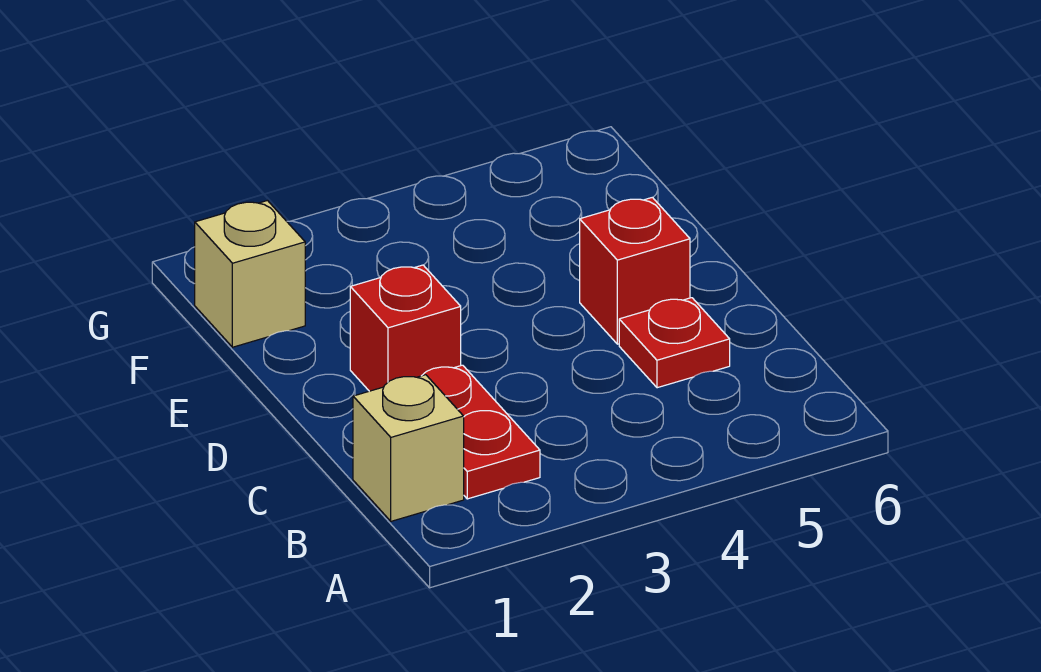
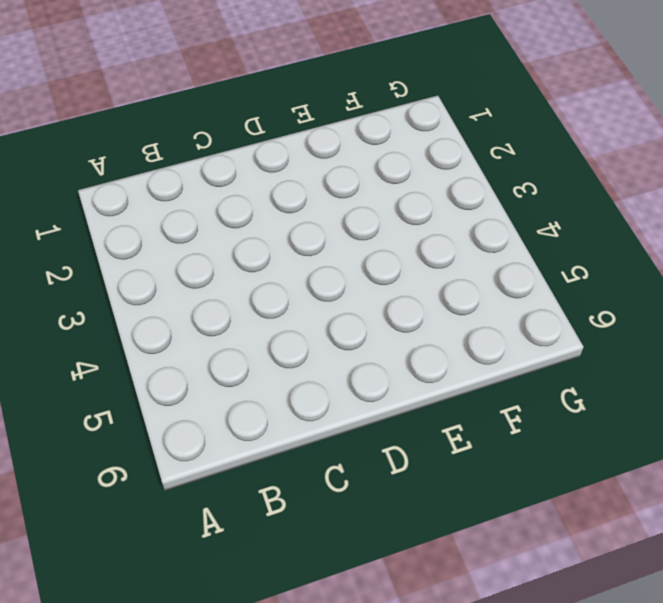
none -> tan 1x1 brick [353,375,464,521]
none -> red 1x2 plate [422,365,540,499]

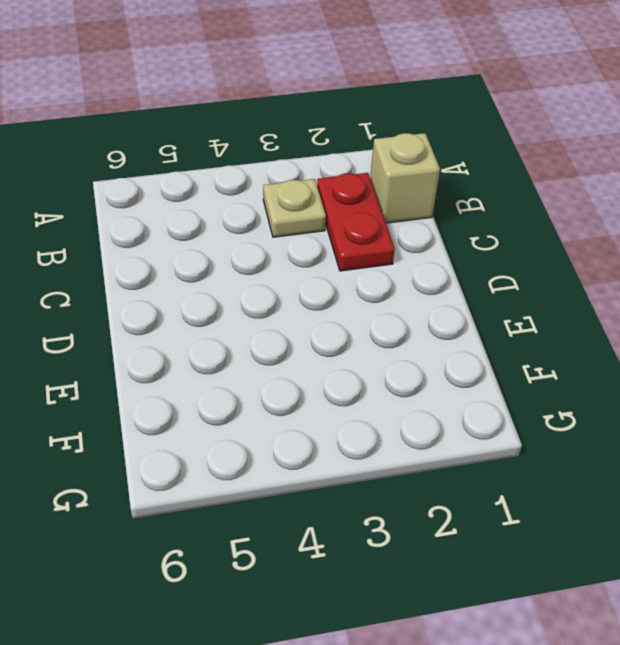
tan 1x1 plate [263,179,326,237] -> none
none -> red 1x1 plate [619,298,730,388]
none -> red 1x1 brick [350,265,461,391]

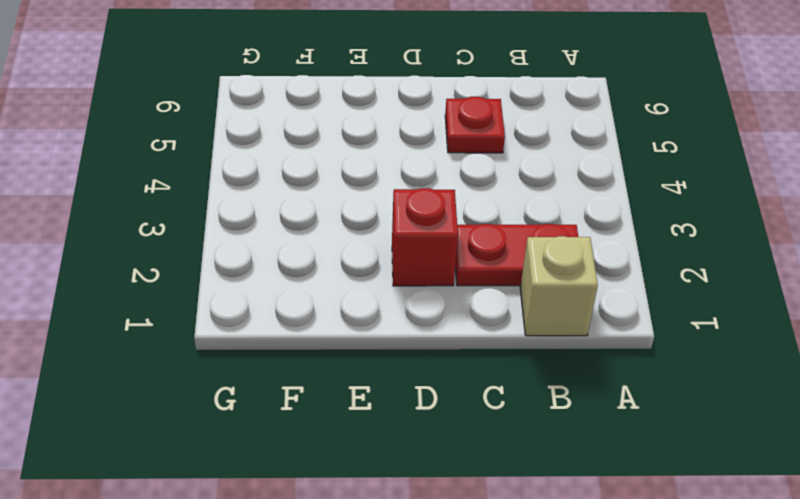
none -> red 1x1 brick [580,197,690,344]
none -> tan 1x1 brick [195,201,305,347]

